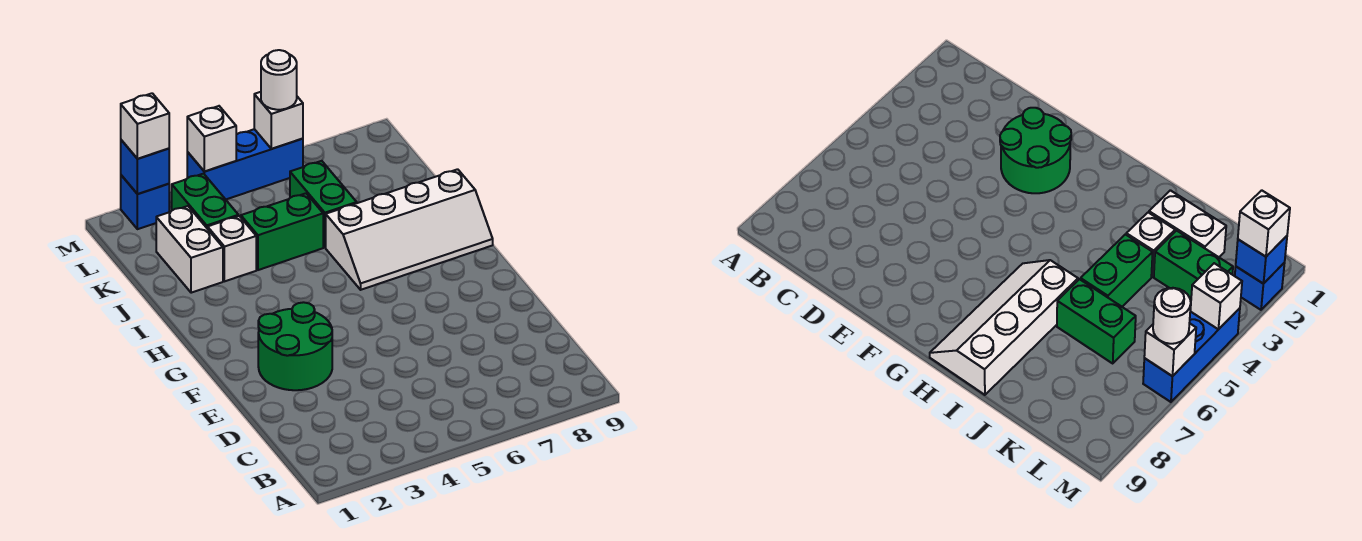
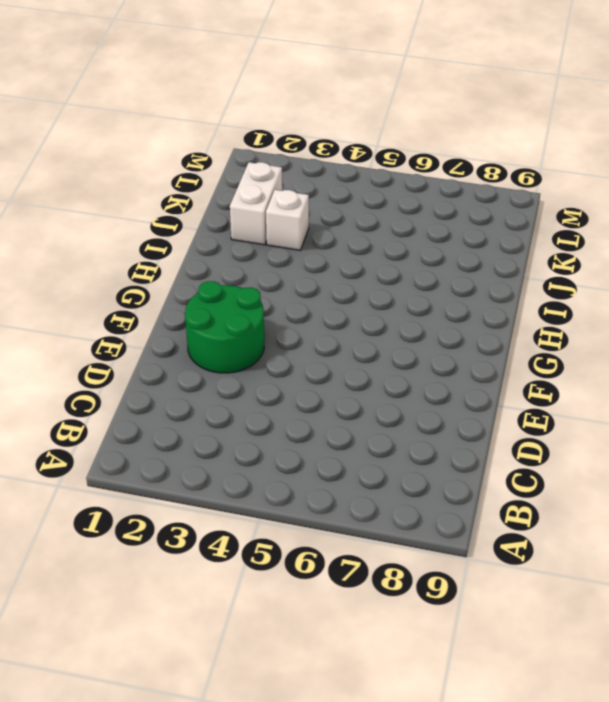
none -> white 2x4 slope [326,169,493,290]
none -> green 1x2 brick [241,193,323,270]
none -> green 1x2 brick [290,161,357,247]

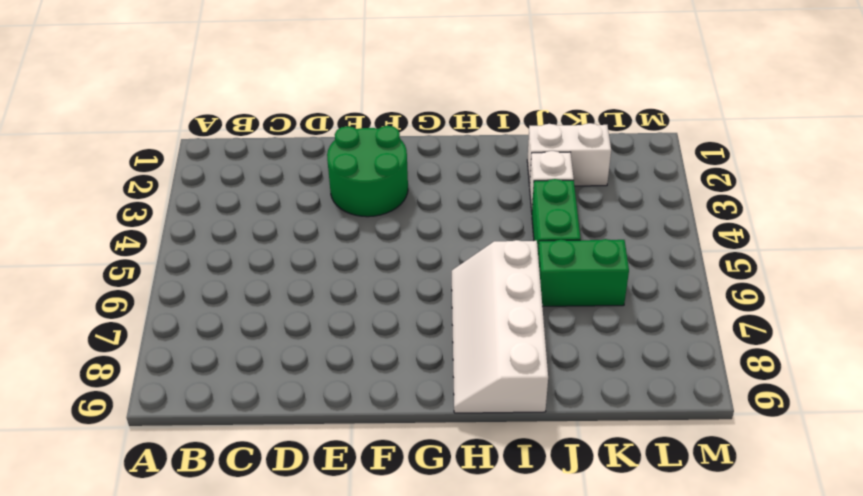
none -> green 1x2 brick [172,174,238,228]
none -> blue 1x1 brick [121,175,169,229]
none -> blue 1x3 brick [187,129,303,199]

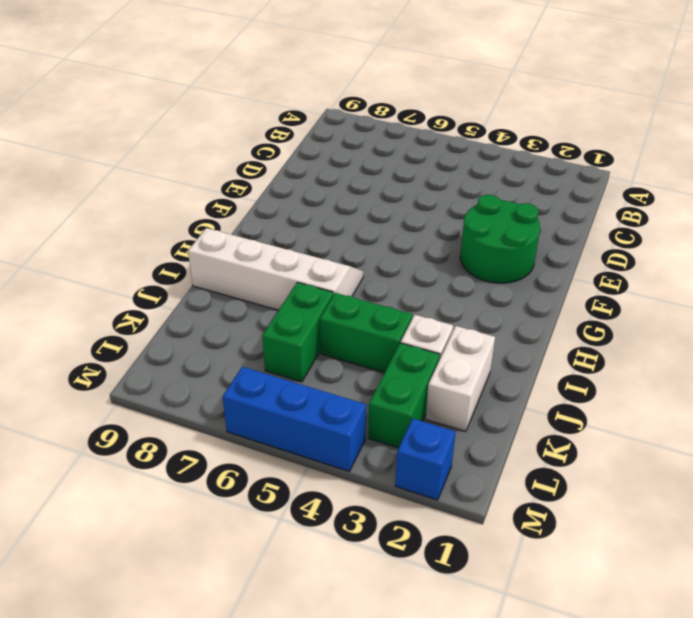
none -> blue 1x1 brick [121,140,169,194]
none -> white 1x1 brick [187,106,236,172]
none -> white 1x1 brick [254,92,303,149]

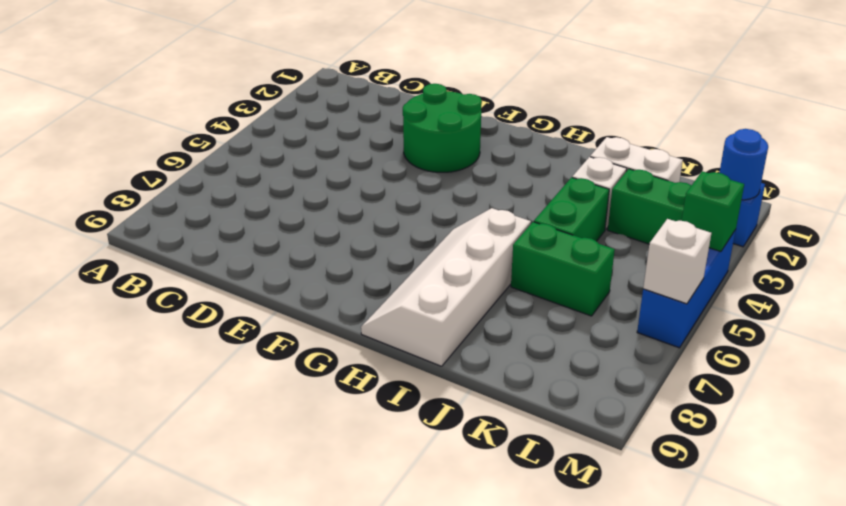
blue 1x1 round brick [719,129,768,200] -> blue 1x1 brick [121,140,169,194]
green 1x1 brick [682,171,744,252] -> white 1x1 brick [187,106,236,172]
none -> white 1x1 brick [121,93,169,159]
none -> white 1x1 round brick [261,50,297,110]

